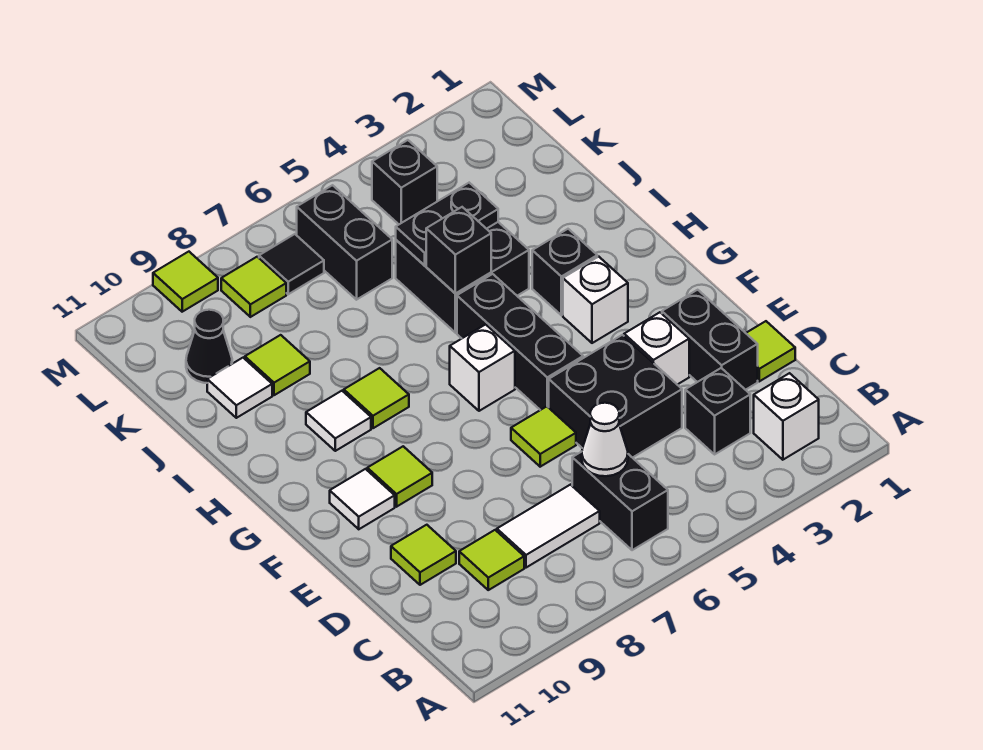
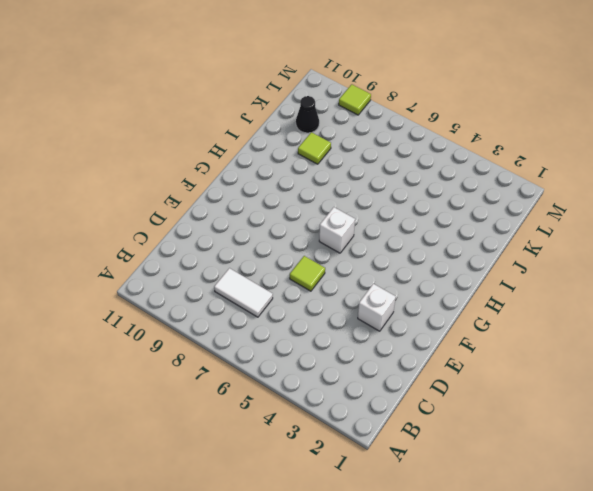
none -> white 1x1 brick [754,373,819,460]
none -> black 1x2 brick [572,452,668,550]
none -> black 1x1 brick [685,368,750,454]
none -> lime 1x1 tile [459,530,524,590]

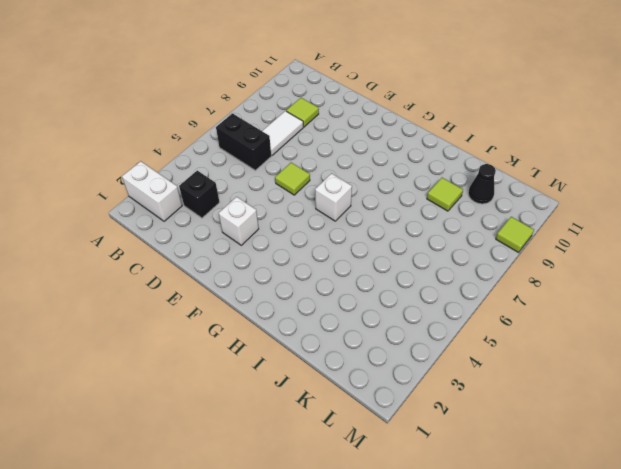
white 1x2 brick [122,161,182,221] -> white 1x1 brick [754,373,819,460]
none -> lime 1x1 tile [746,321,795,381]
none -> black 1x2 brick [662,290,758,390]
none -> black 2x2 brick [549,335,682,458]
none -> lime 1x1 tile [391,525,456,585]

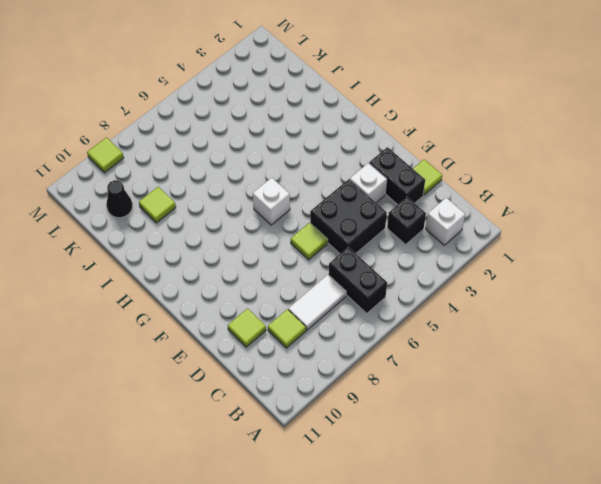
none -> black 1x3 brick [457,274,583,410]
none -> lime 1x1 tile [367,446,432,507]
none -> white 1x1 tile [330,469,395,529]
none -> white 1x1 brick [563,257,628,343]

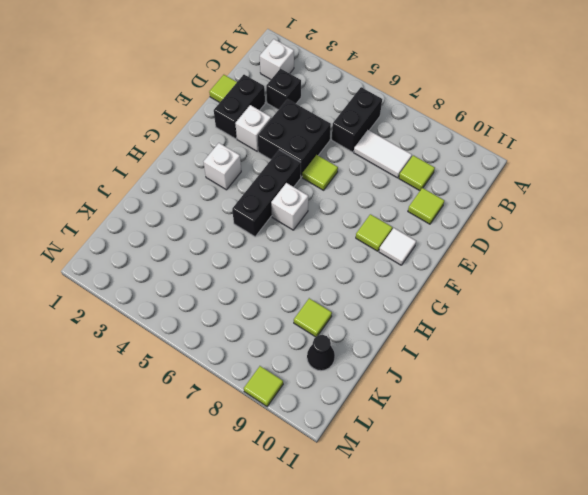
none -> black 1x1 brick [532,229,597,315]
none -> lime 1x1 tile [344,368,409,428]
none -> white 1x1 tile [306,391,371,451]
none -> black 2x2 brick [396,222,529,333]

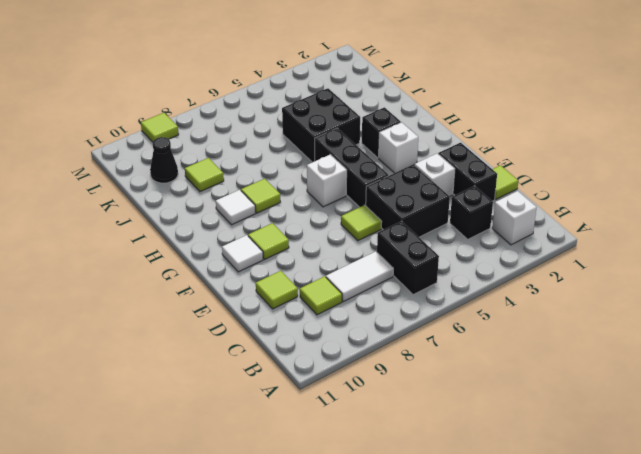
none -> white 1x1 tile [207,358,272,418]
none -> black 1x2 brick [297,185,392,300]
none -> black 1x1 brick [372,140,437,224]
none -> black 1x1 tile [259,234,324,294]

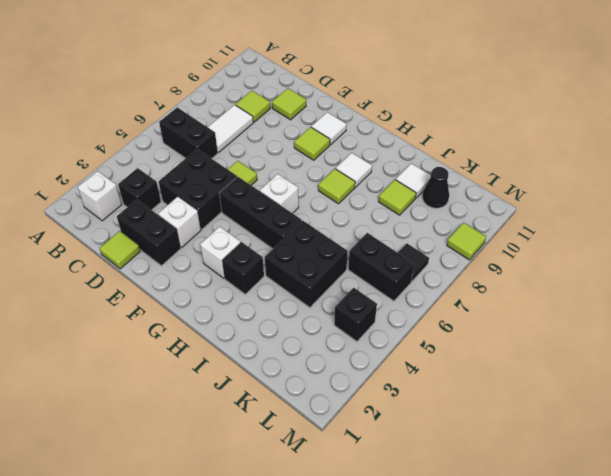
none -> lime 1x1 tile [221,257,286,317]
none -> white 1x1 cone [582,403,628,476]
none -> black 1x1 brick [426,207,491,294]
none -> black 1x2 plate [396,183,498,265]

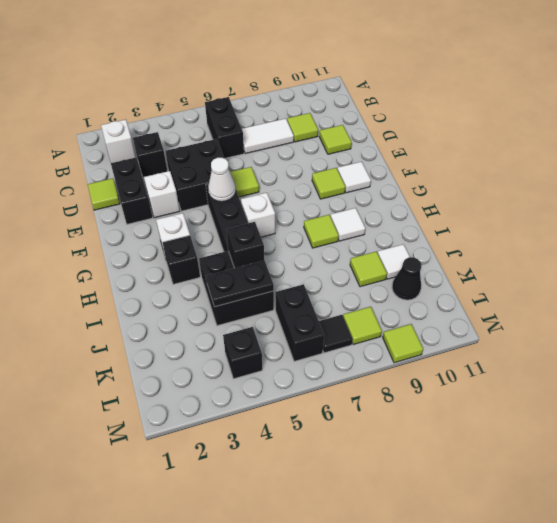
white 1x1 cone [208,158,236,202] -> white 1x1 cone moved to [582,403,628,476]

